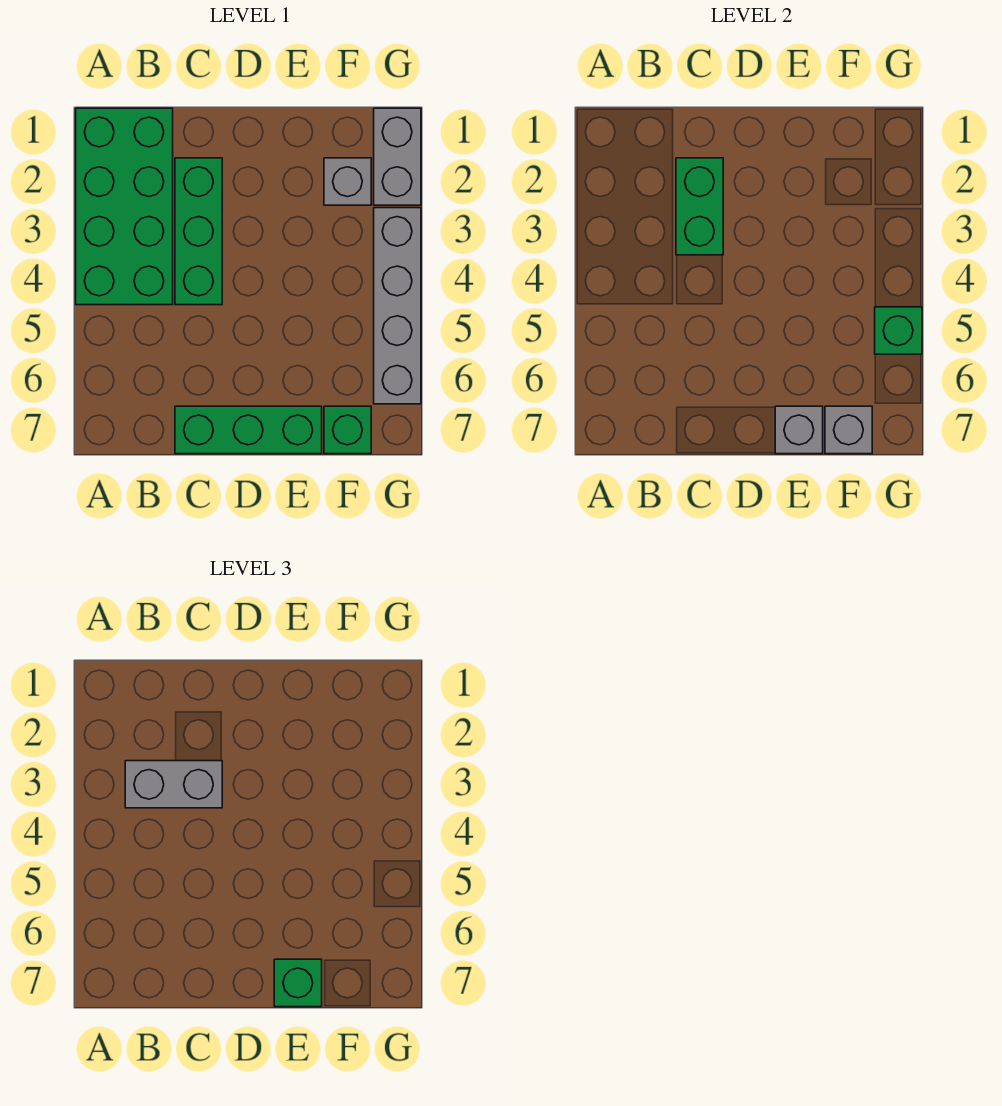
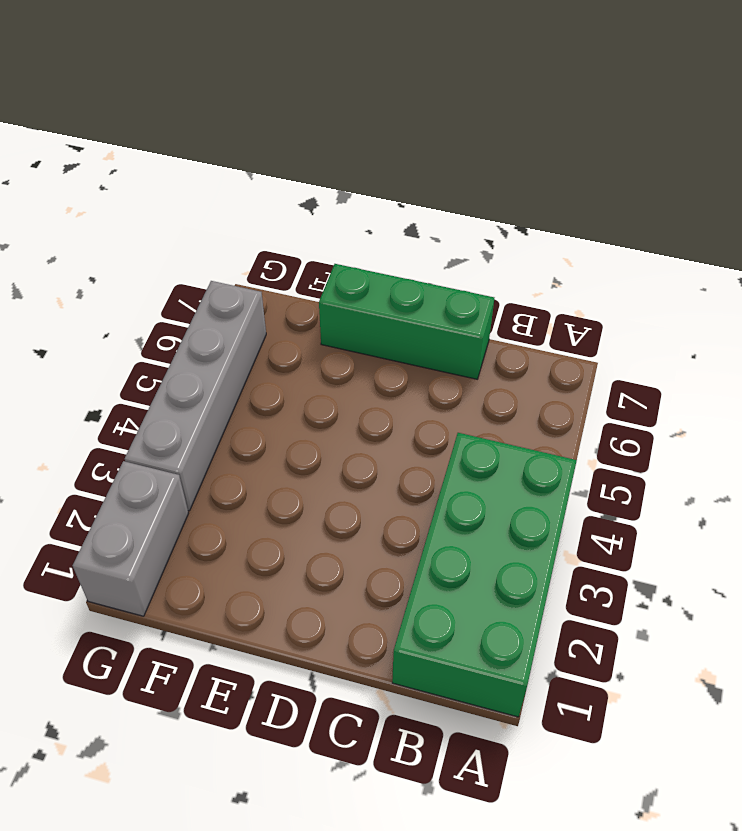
none -> green 1x3 brick [175,158,222,305]
none -> grey 1x1 brick [324,158,371,205]
none -> green 1x1 brick [324,406,371,454]

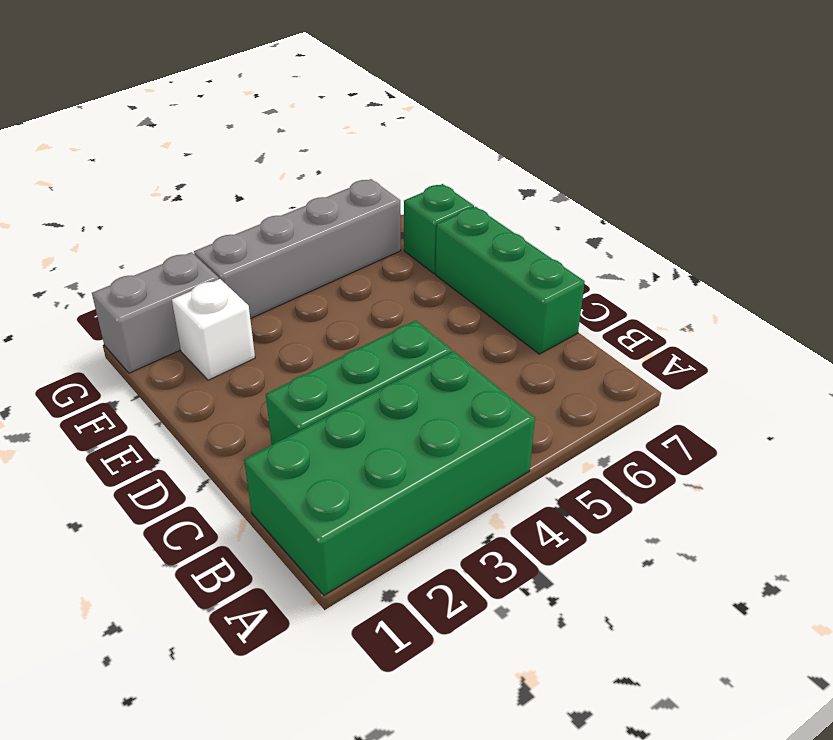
white 1x1 brick [172,279,255,380] -> grey 1x1 brick [324,158,371,205]
none -> green 1x2 brick [676,158,723,255]
none -> grey 1x1 brick [775,406,823,454]
none -> grey 1x1 brick [825,406,872,454]

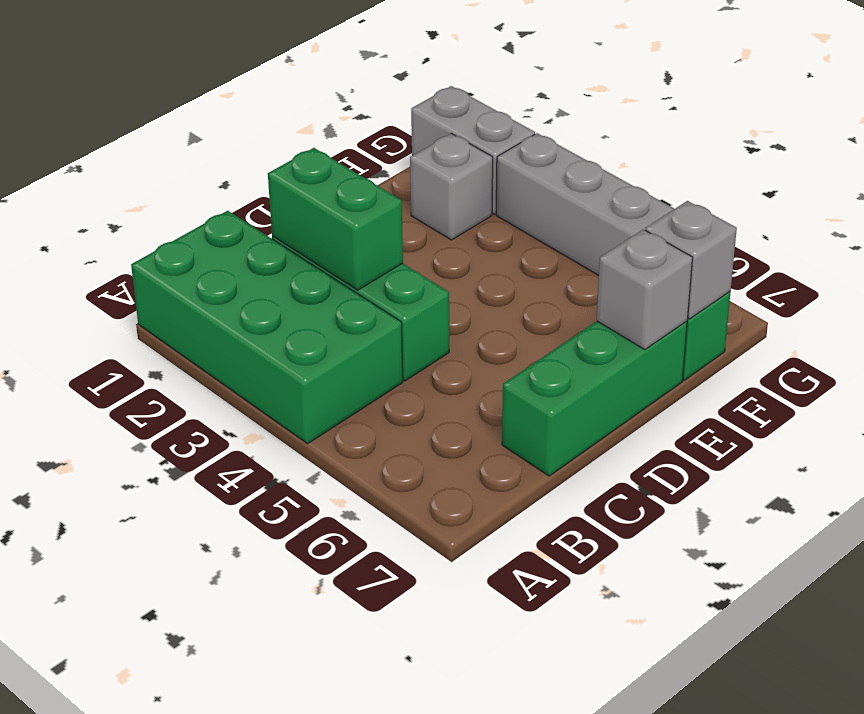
none -> green 1x1 brick [875,307,922,354]
none -> grey 1x2 brick [125,761,222,808]
none -> green 1x1 brick [274,959,322,1007]

